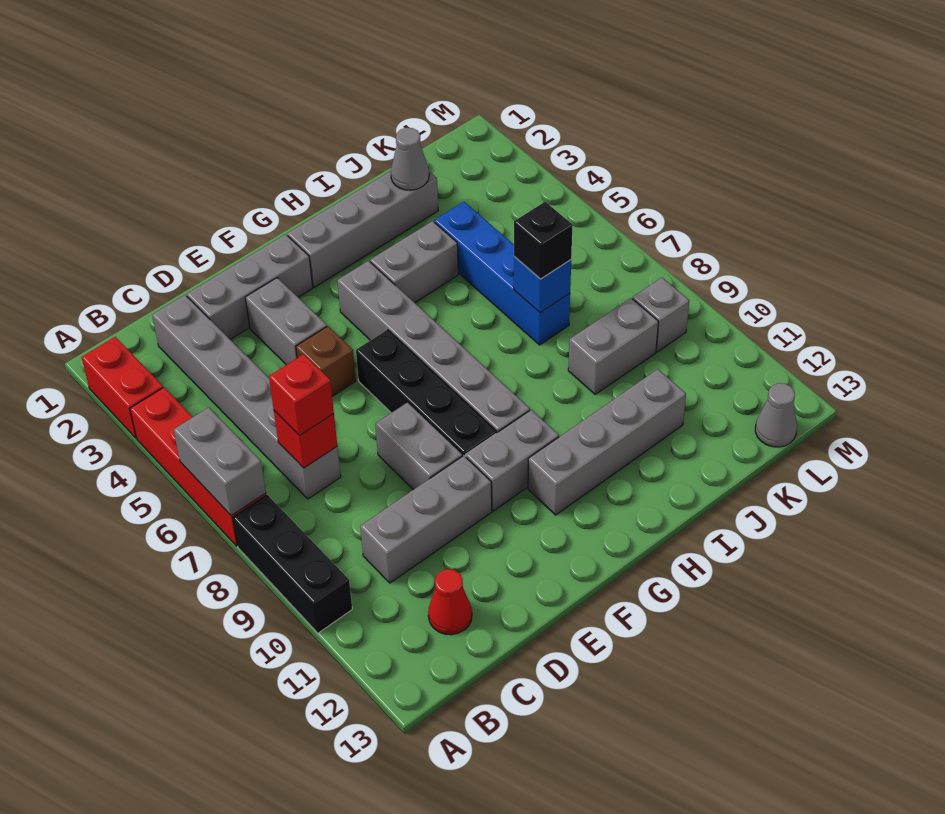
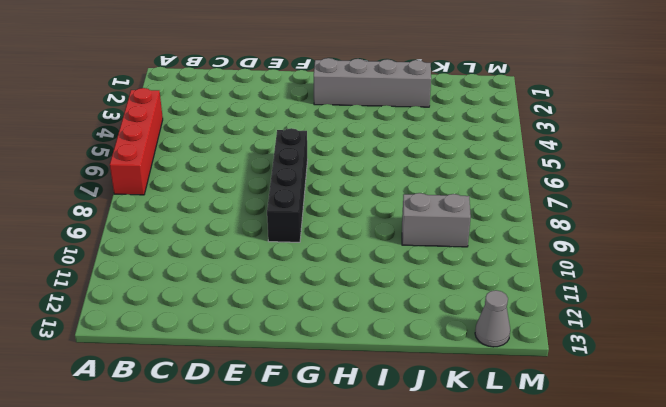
none -> red 1x2 brick [81,337,163,438]
none -> black 1x3 brick [233,495,352,633]
none -> grey 1x6 brick [152,295,341,499]

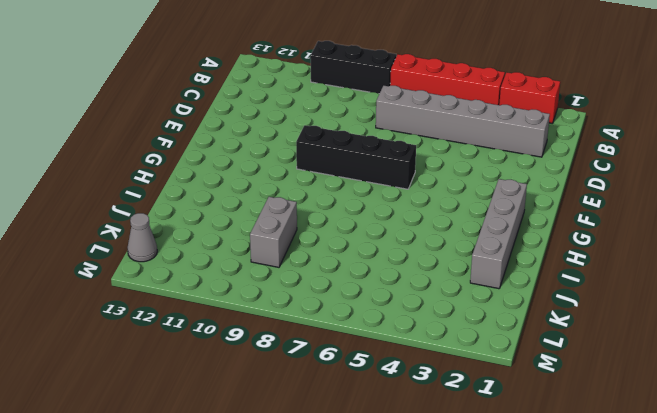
none -> grey 1x3 brick [360,456,492,583]
none -> red 1x1 cone [428,569,472,635]
none -> grey 1x3 brick [187,234,313,339]

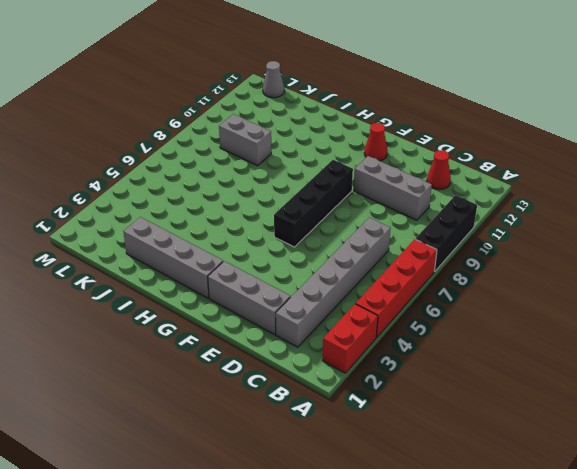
red 1x1 cone [364,123,388,161] -> none
none -> grey 1x2 brick [245,278,327,365]
none -> brown 1x1 brick [296,326,356,396]
none -> grey 1x2 brick [375,402,463,490]

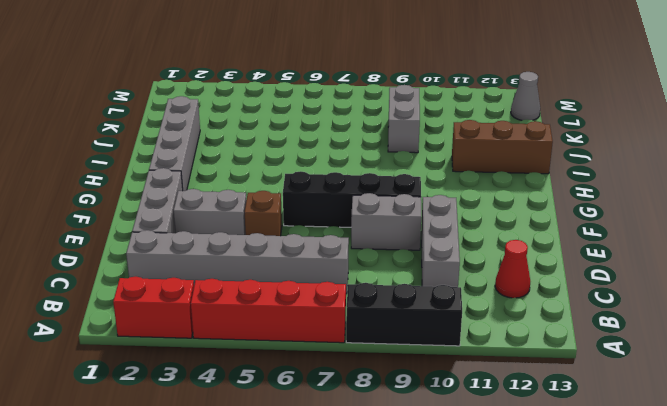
brown 1x3 brick [452,120,553,174] -> grey 1x4 brick [528,369,686,515]
none -> grey 1x2 brick [466,410,559,511]
none -> grey 1x6 brick [337,261,530,433]
none -> grey 1x2 brick [370,221,458,303]

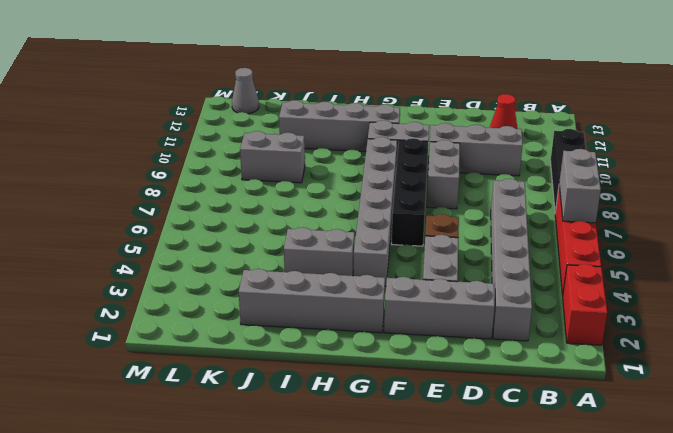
none -> blue 1x4 brick [434,202,570,345]
none -> grey 1x1 brick [632,278,689,352]
none -> red 1x1 brick [274,411,337,468]

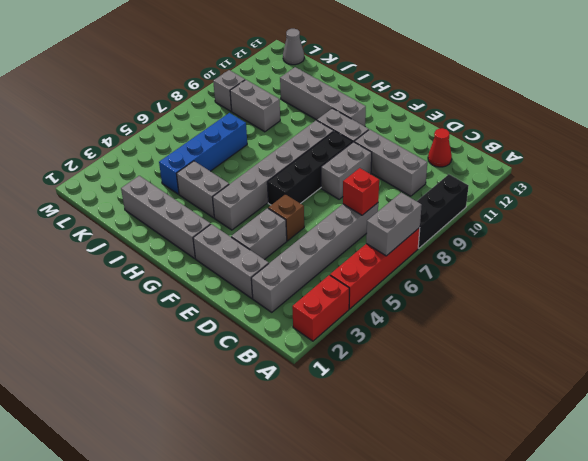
none -> grey 1x1 cone [391,128,429,190]
none -> blue 1x1 brick [514,257,571,313]
none -> red 1x1 brick [269,354,334,436]

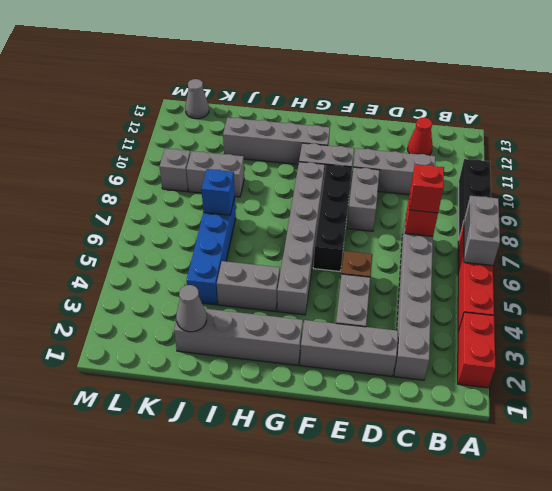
none -> black 1x1 brick [514,202,573,279]

